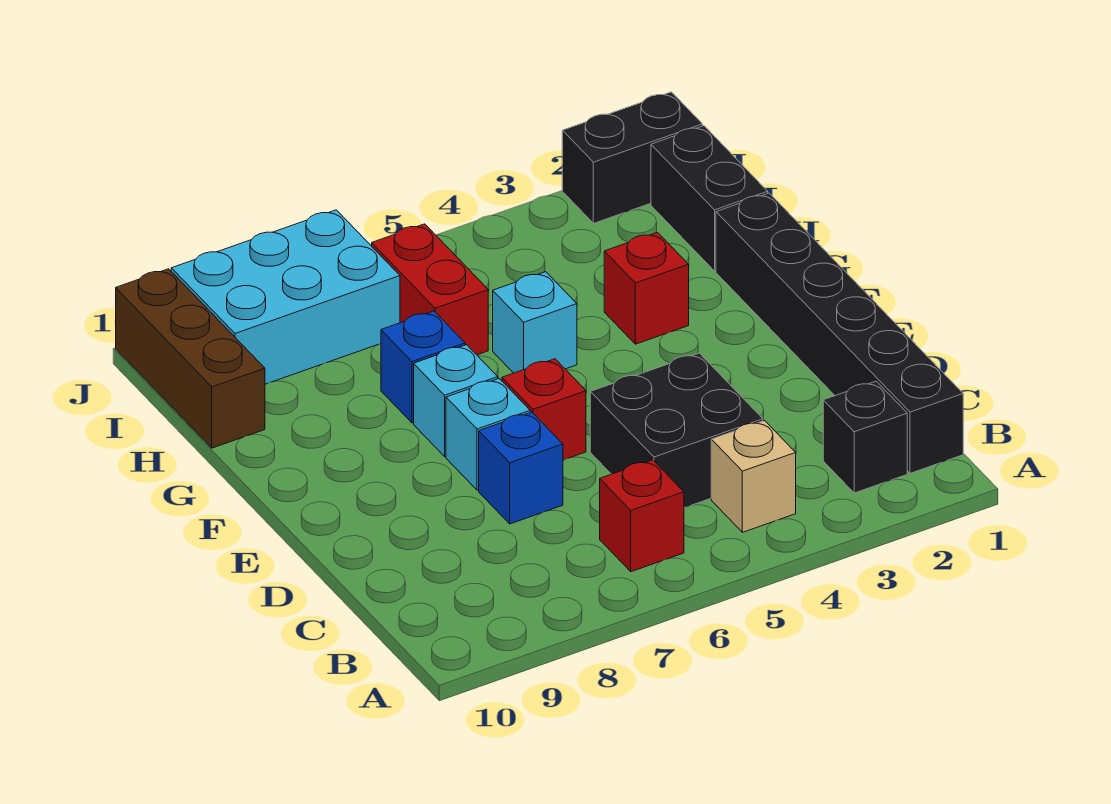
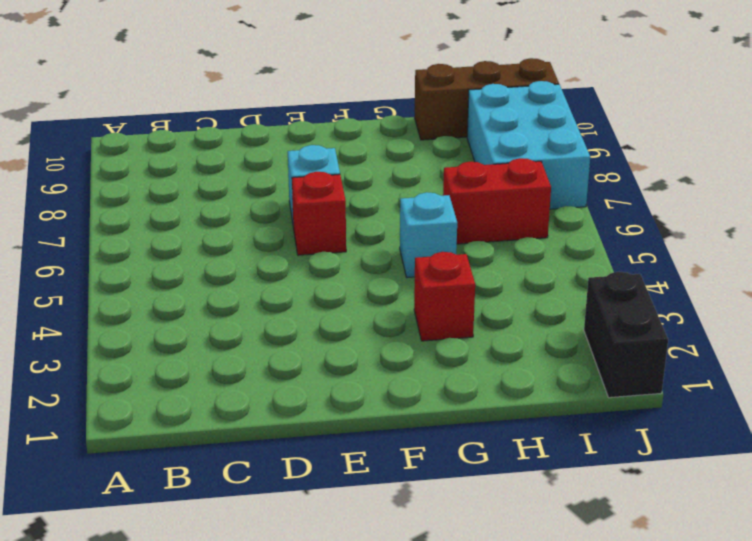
none -> black 1x6 brick [716,193,963,473]
none -> black 1x1 brick [823,381,907,493]
none -> tan 1x1 brick [711,421,796,532]

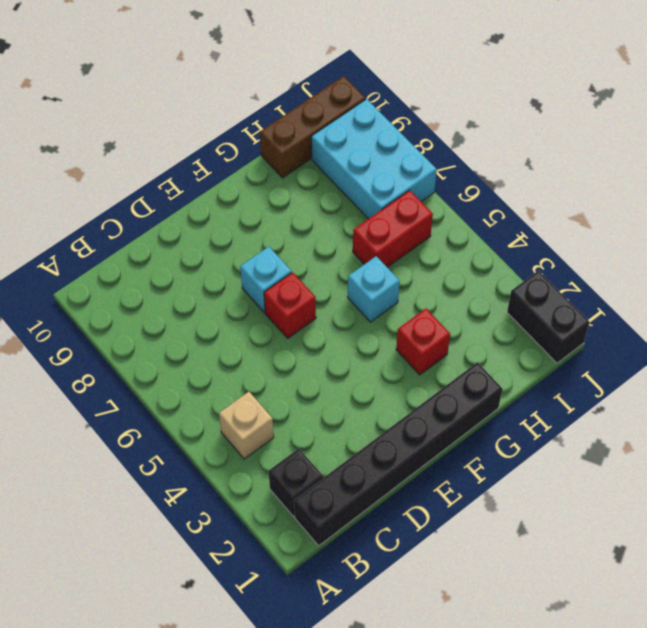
none -> red 1x1 brick [600,460,684,572]
none -> black 2x2 brick [590,353,763,508]
none -> blue 1x1 brick [479,412,563,524]

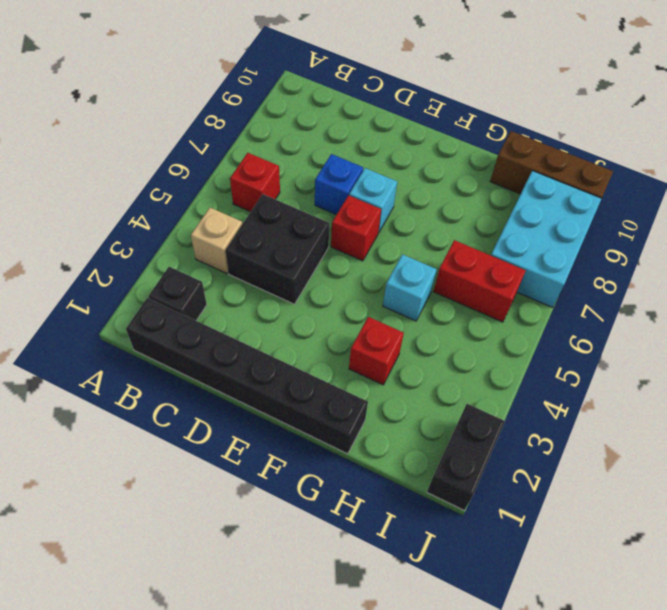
none -> cyan 1x1 brick [414,345,498,456]
none -> blue 1x1 brick [381,311,465,423]
none -> black 1x2 brick [651,126,768,271]

